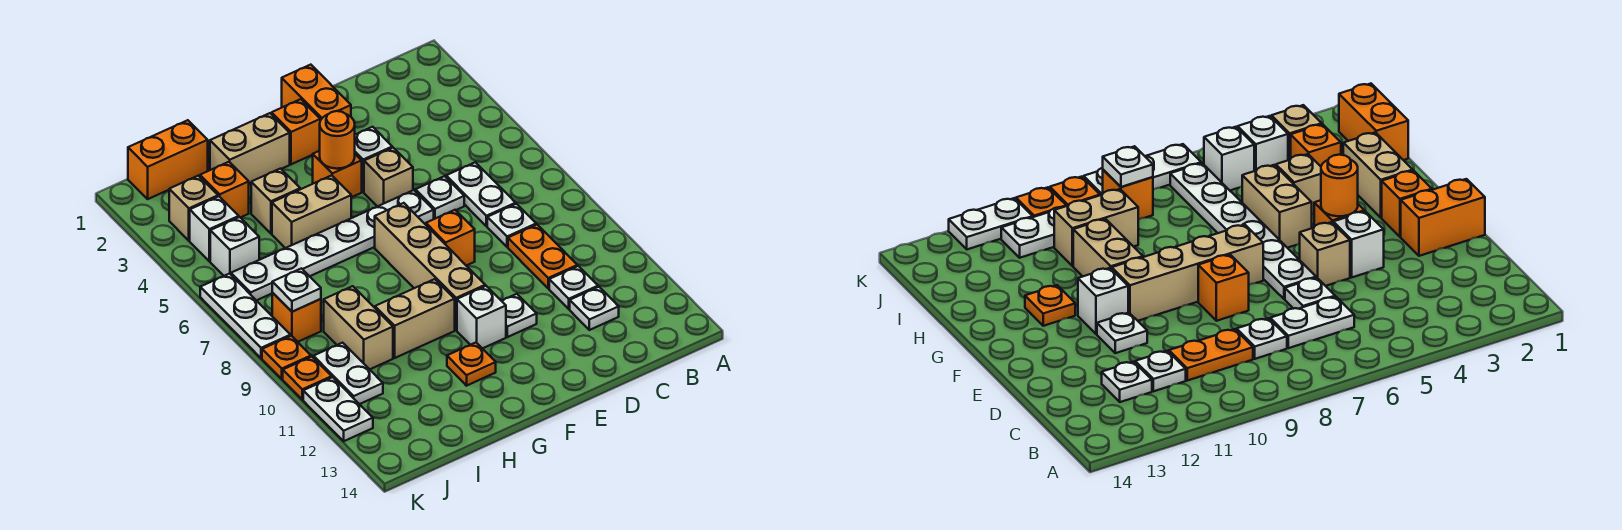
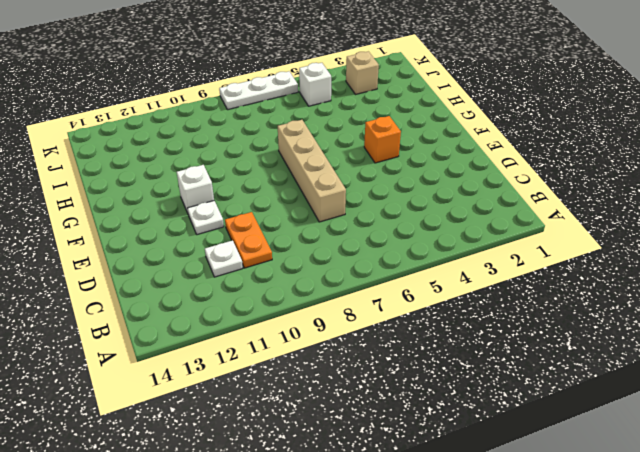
orange 1x2 plate [225,212,272,268] -> orange 1x2 plate turned to [508,225,577,288]
tan 1x4 brick [278,120,346,222] -> tan 1x4 brick turned to [375,203,485,330]
none -> white 1x2 plate [446,162,516,226]
none -> white 1x1 plate [487,204,536,247]
none -> white 1x1 plate [570,287,619,330]
none -> white 1x1 plate [415,176,464,219]

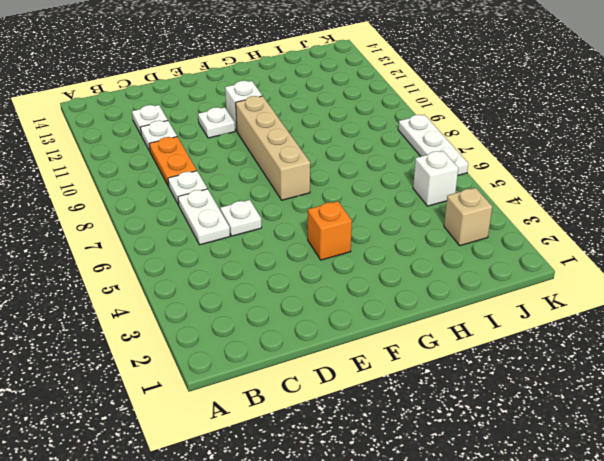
none -> orange 1x2 brick [282,65,351,120]
none -> white 1x1 brick [355,127,392,192]
none -> tan 1x1 brick [364,148,413,206]
none -> white 1x6 plate [231,190,434,300]

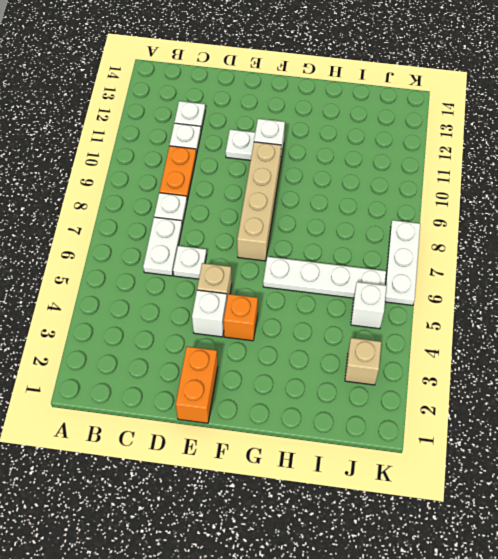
white 1x4 plate [263,257,386,298] -> white 1x6 plate [231,190,434,300]
none -> orange 1x1 brick [426,210,475,266]
none -> orange 1x1 brick [272,99,320,164]
none -> tan 1x2 brick [210,113,290,183]
none -> tan 1x2 brick [272,175,351,248]

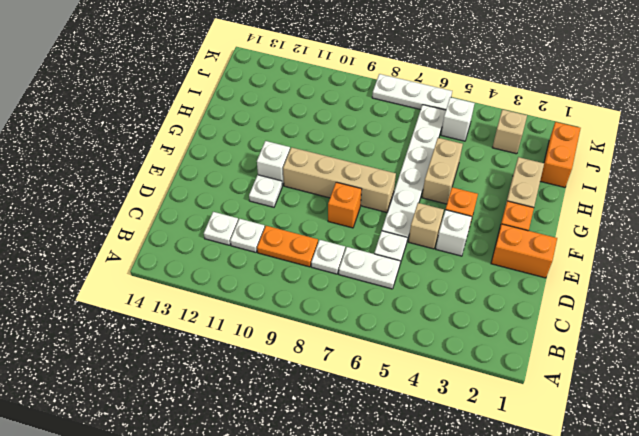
none -> tan 1x2 brick [375,279,455,358]
none -> orange 1x1 plate [447,343,496,386]
none -> tan 1x1 brick [251,169,300,234]
none -> orange 1x1 brick [200,162,249,218]

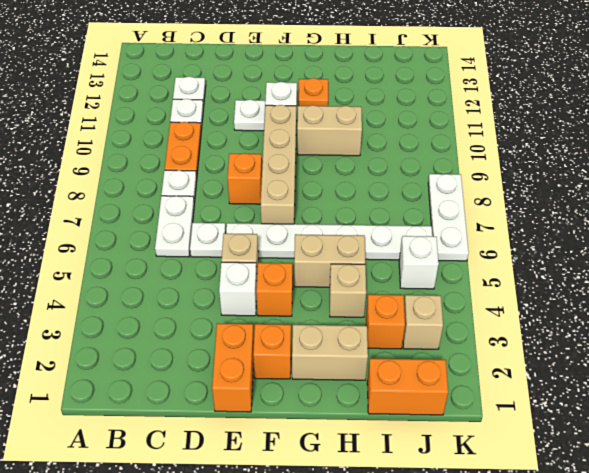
none -> tan 1x2 brick [324,286,393,369]
none -> white 1x1 brick [190,196,239,261]
none -> orange 1x1 brick [272,293,321,342]
none -> white 1x2 plate [313,343,383,404]

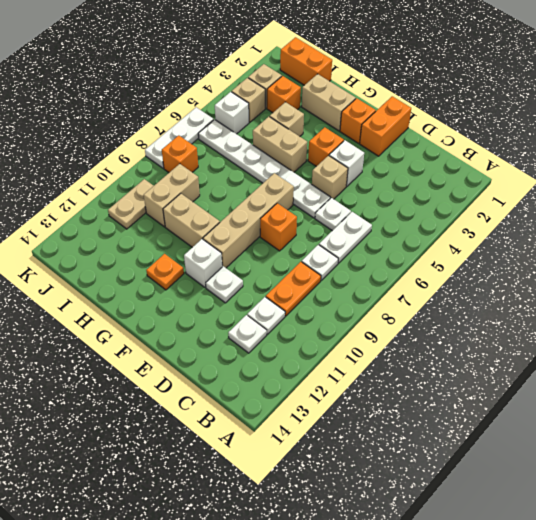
tan 1x1 brick [232,78,265,122] -> white 1x1 brick [190,196,239,261]
tan 1x2 plate [108,179,153,229] -> white 1x2 plate [313,343,383,404]
none -> orange 1x1 plate [262,336,311,379]
none -> orange 1x1 plate [283,357,332,400]
none -> white 1x2 plate [303,377,373,441]
none -> orange 1x1 round brick [320,111,355,169]

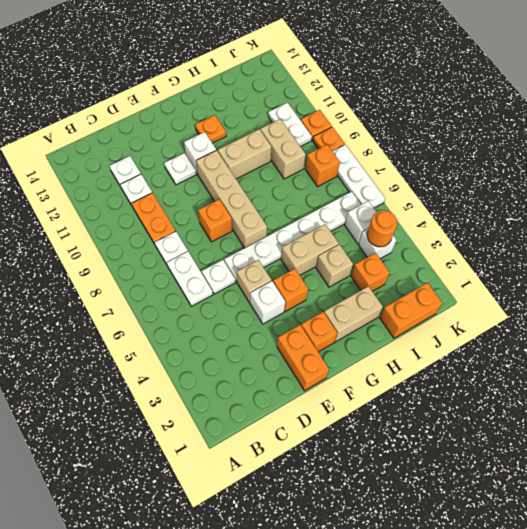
orange 1x1 round brick [367,210,397,247] -> orange 1x1 round brick moved to [320,111,355,169]
none -> tan 1x1 brick [169,176,218,241]
none -> white 1x2 plate [303,377,373,441]
none -> white 1x1 plate [272,268,321,312]

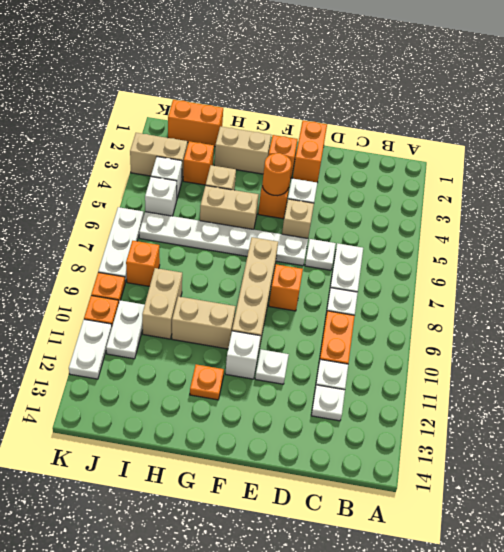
tan 1x2 brick [130,133,187,179] -> tan 1x1 brick [169,176,218,241]
none -> white 1x1 plate [272,268,321,312]

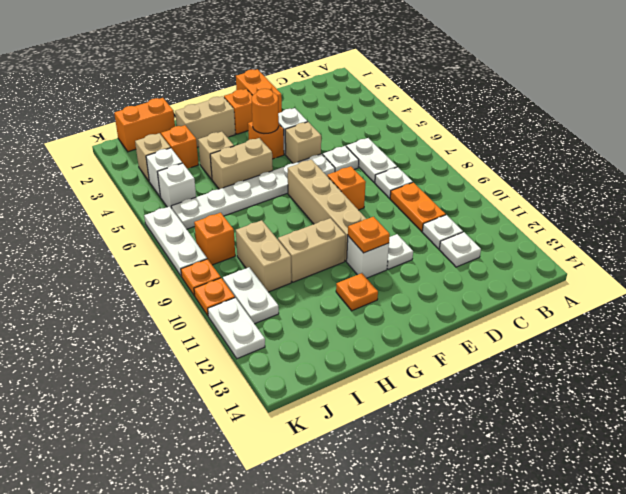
orange 1x1 plate [348,217,390,253] -> none
none -> white 1x1 plate [272,268,321,312]

